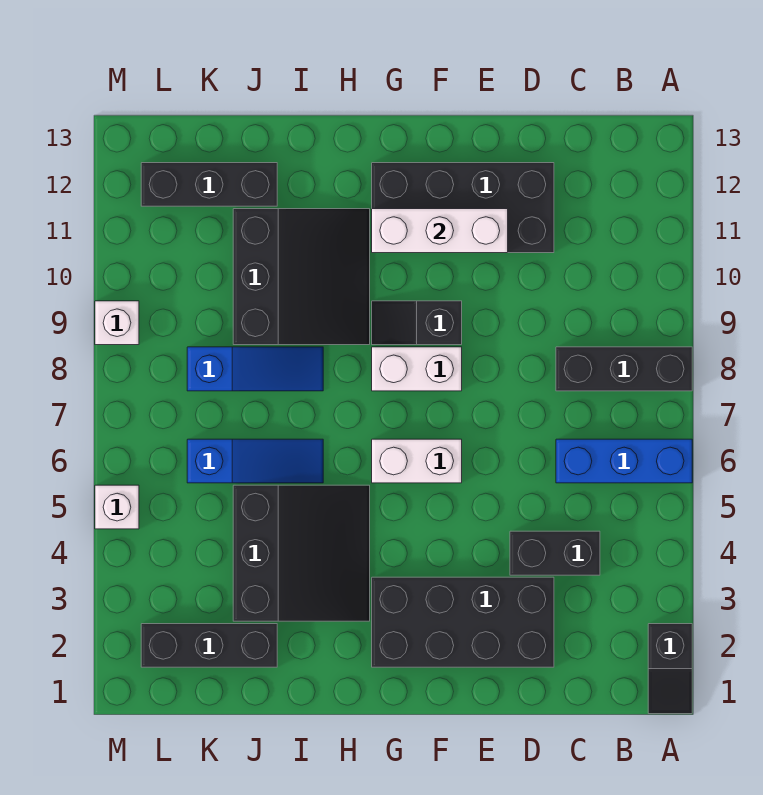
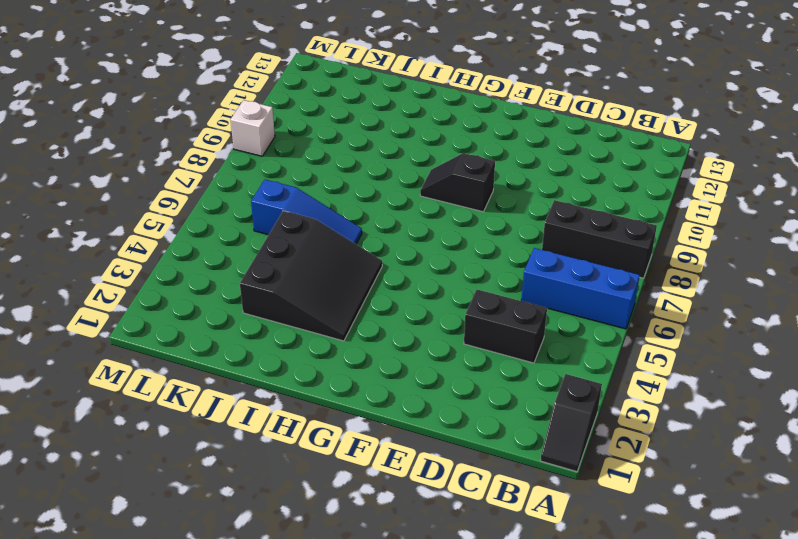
none -> black 2x4 brick [372,577,554,667]
none -> black 2x4 brick [372,163,554,253]
none -> white 1x2 brick [372,439,462,483]

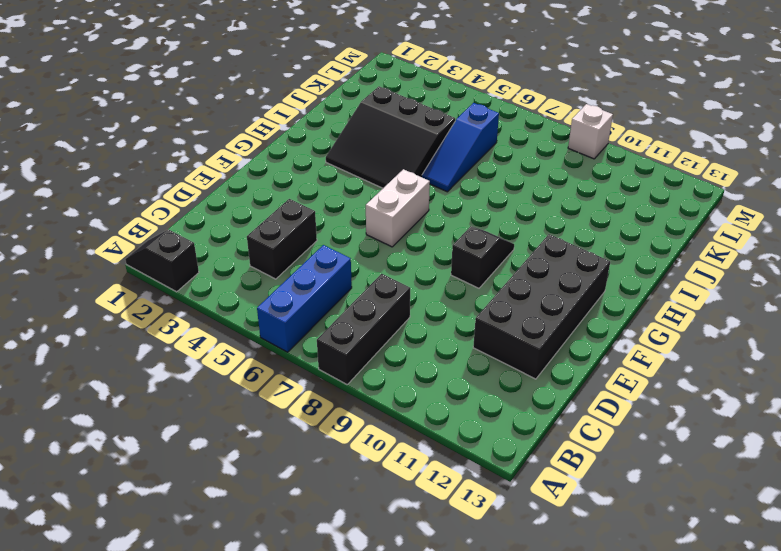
none -> black 2x4 brick [372,577,554,667]
none -> white 1x2 brick [372,347,462,391]
none -> black 3x3 slope [233,209,370,345]

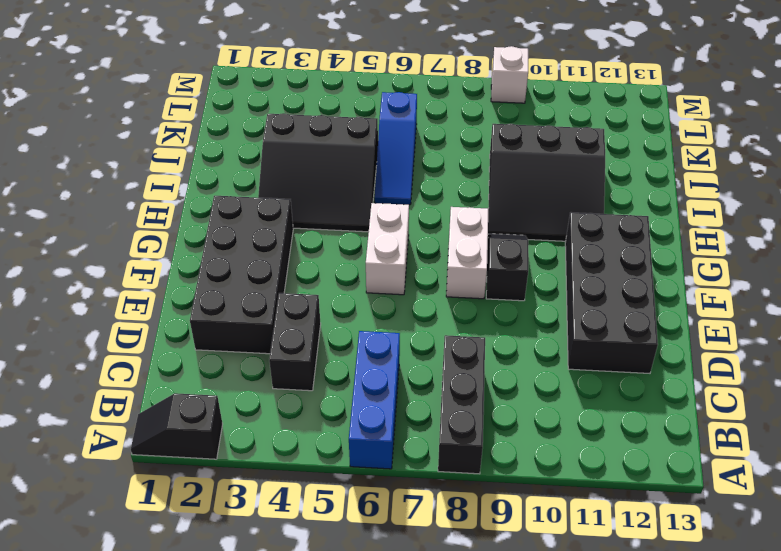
none -> blue 1x3 slope [187,347,323,391]
none -> black 1x3 brick [141,624,277,667]
none -> black 1x3 brick [141,163,277,206]

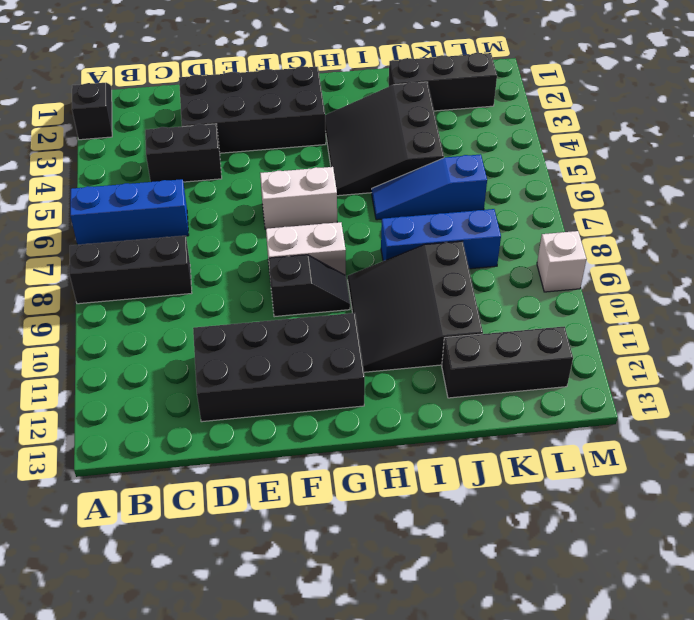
blue 1x3 brick [381,209,501,269] -> blue 1x3 slope [187,347,323,391]
none -> white 1x1 brick [95,485,139,529]
none -> white 1x3 brick [372,209,508,253]

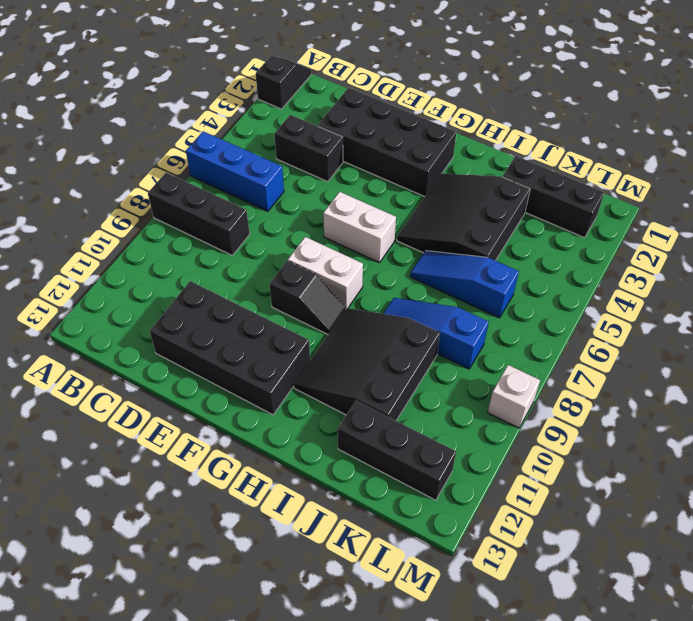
none -> white 1x1 brick [95,485,139,529]
none -> white 1x3 brick [372,209,508,253]

